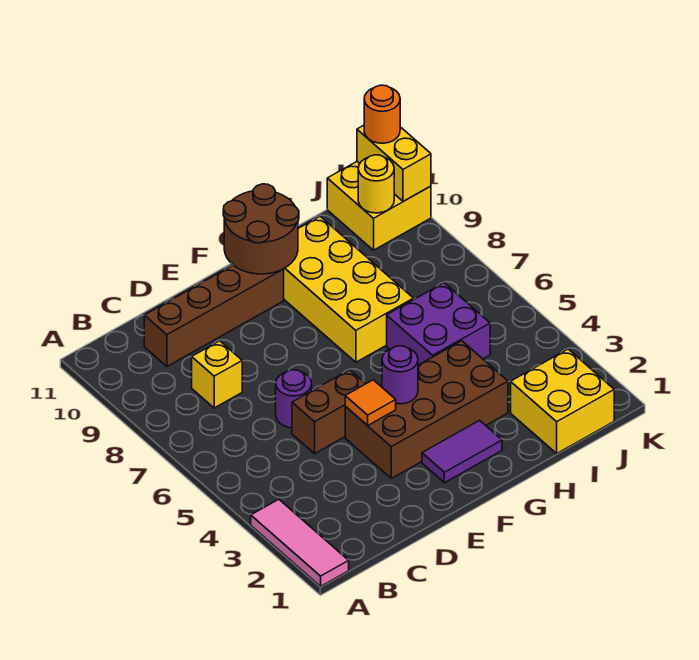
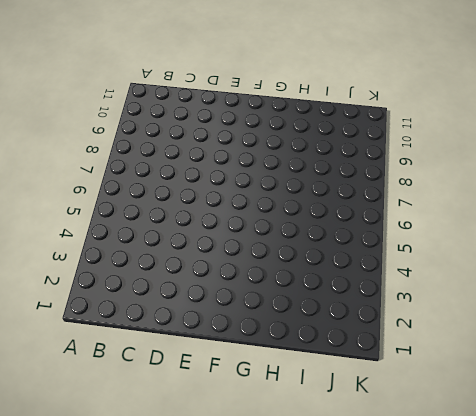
none -> pink 1x3 tile [251,499,349,586]
none -> yellow 1x1 brick [192,341,242,408]
none -> brown 1x4 brick [144,265,284,366]

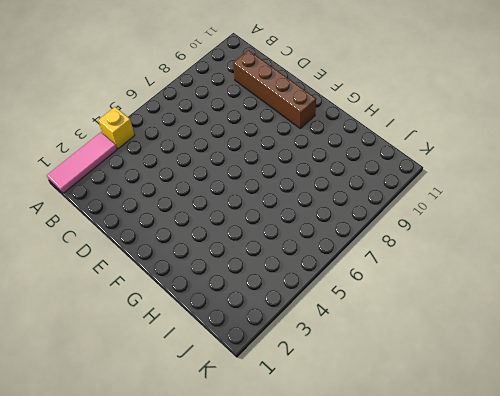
yellow 1x1 brick [98,107,135,149] -> yellow 1x1 brick moved to [192,341,242,408]
none -> brown 1x2 brick [292,370,365,453]
none -> purple 1x1 round brick [276,370,312,428]
none -> brown 2x4 brick [345,341,508,478]

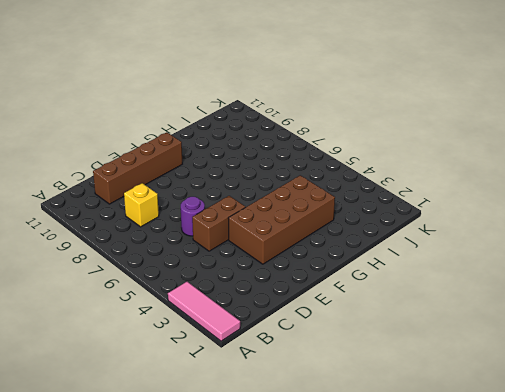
none -> purple 1x2 tile [422,420,502,483]
none -> yellow 2x4 brick [284,217,413,362]
none -> purple 2x2 brick [387,283,490,365]

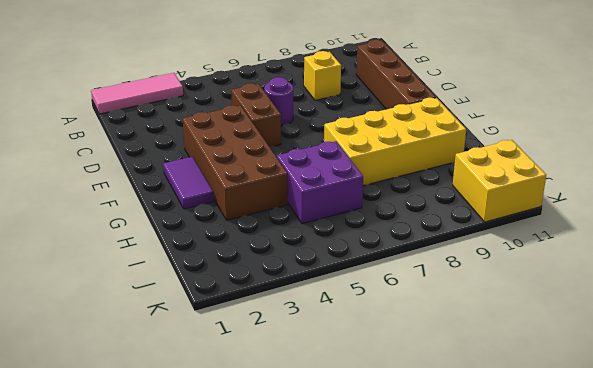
none -> yellow 2x2 brick [511,349,614,453]
none -> orange 1x1 tile [345,380,396,426]
none -> purple 1x1 round brick [382,346,418,404]

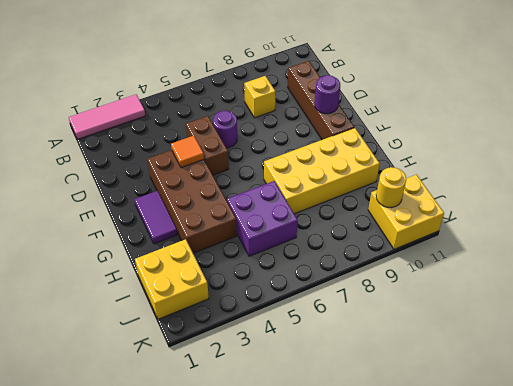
purple 1x1 round brick [315,75,340,114] -> purple 1x1 round brick moved to [382,346,418,404]
none -> brown 2x2 round brick [223,184,299,274]
none -> yellow 1x2 brick [357,125,431,201]
none -> orange 1x1 round brick [364,85,400,143]

